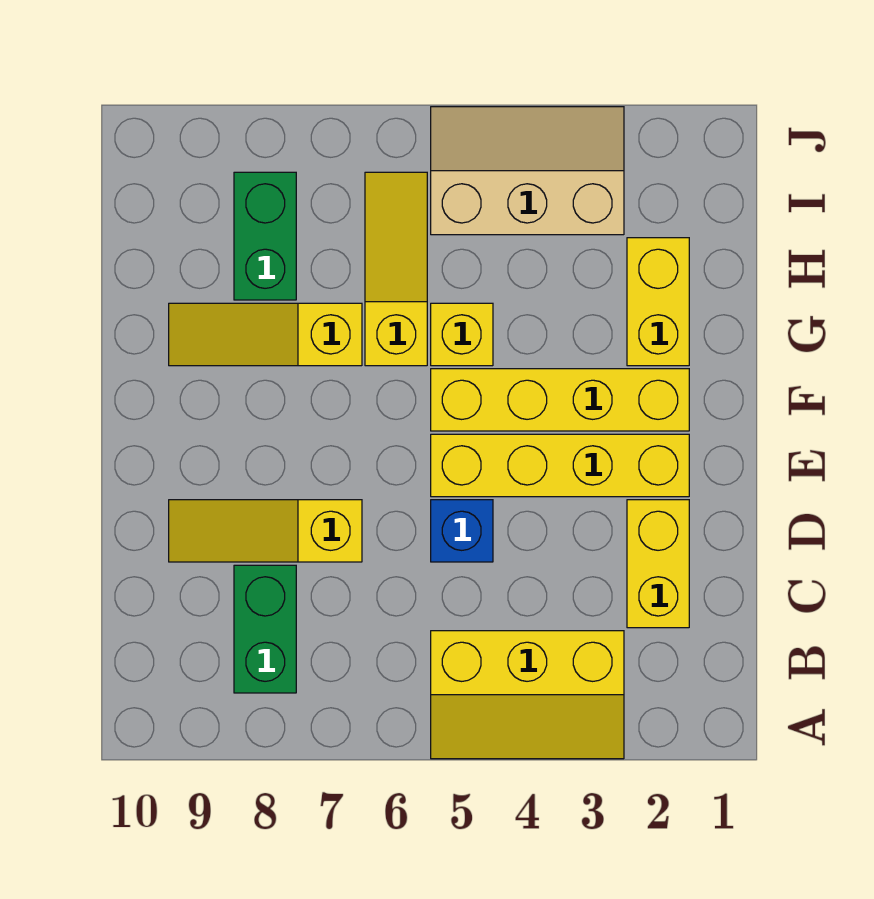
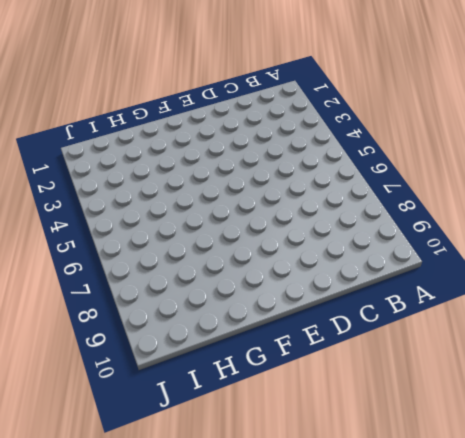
none -> yellow 2x3 slope [431,631,624,759]
none -> green 1x2 brick [234,565,296,693]
none -> yellow 1x2 brick [627,500,689,628]

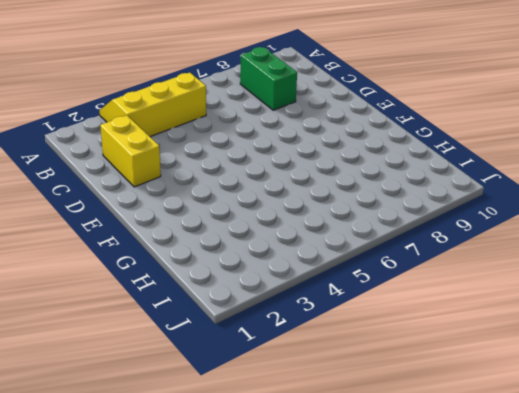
none -> blue 1x1 brick [431,500,493,562]
none -> yellow 1x3 slope [169,500,362,562]
none -> yellow 1x4 brick [431,434,689,497]

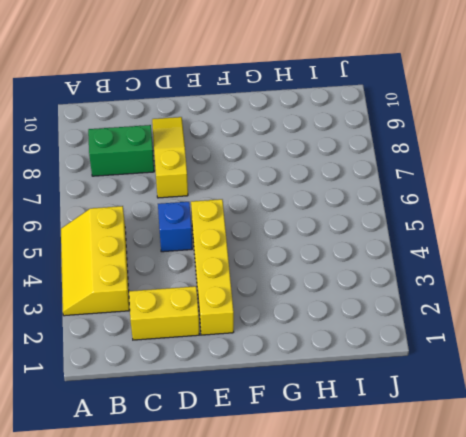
none -> yellow 1x4 brick [431,369,689,431]
none -> yellow 1x2 brick [627,238,689,366]
none -> yellow 1x1 brick [431,303,493,366]

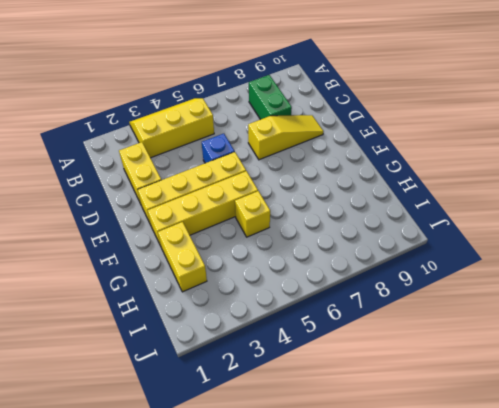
none -> yellow 1x3 slope [365,172,427,366]
none -> yellow 1x3 slope [169,303,362,366]
none -> green 1x2 brick [234,172,296,300]

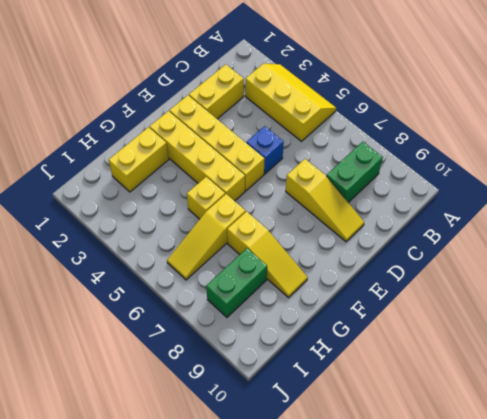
none -> tan 2x3 slope [431,107,624,235]

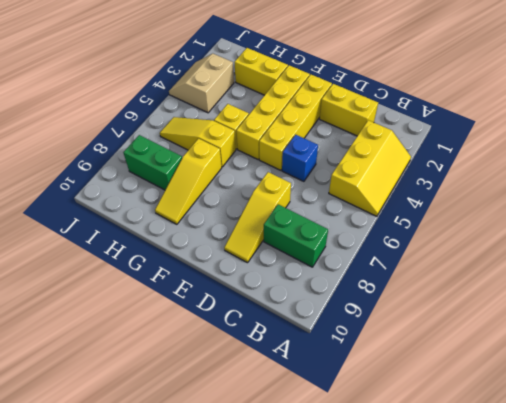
tan 2x2 slope [169,54,234,113] -> tan 2x3 slope [431,107,624,235]

